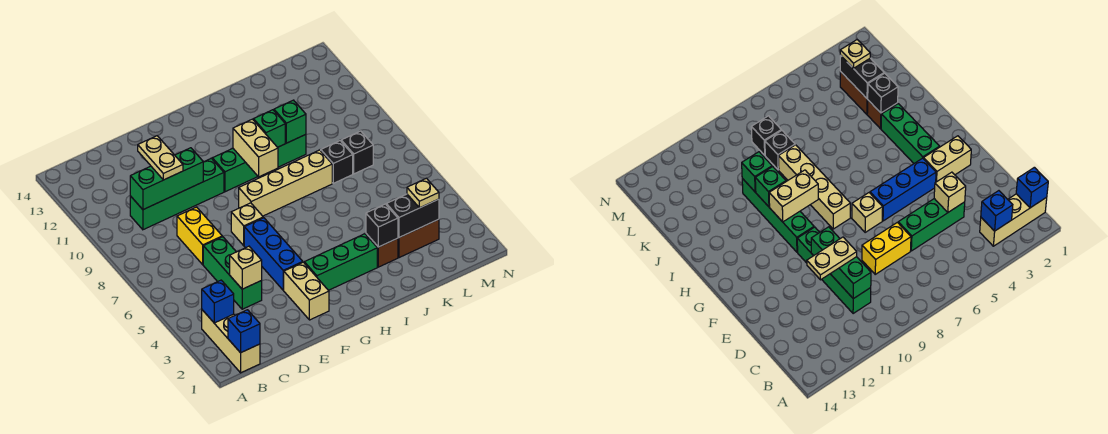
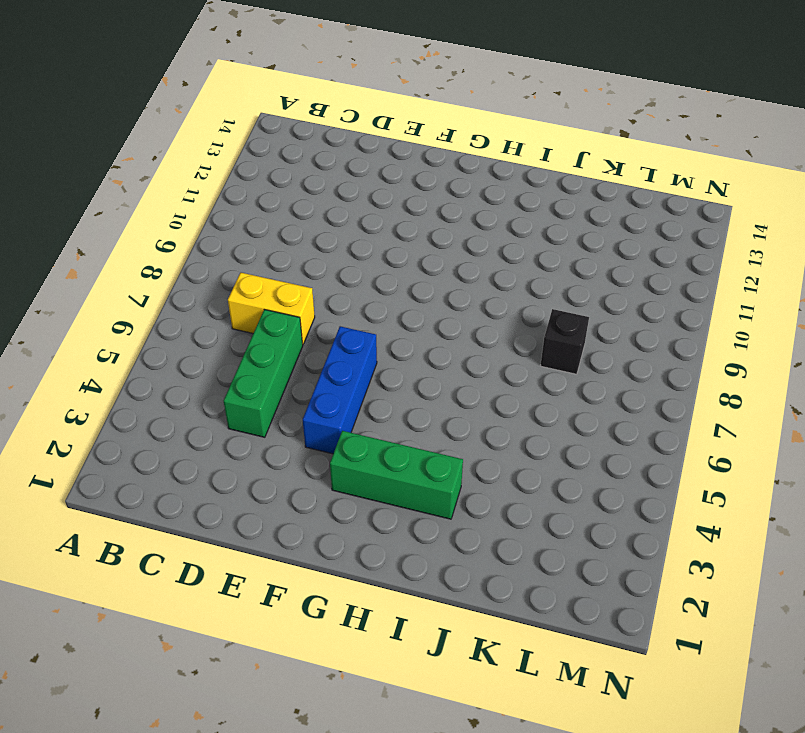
yellow 1x2 brick [228,272,315,344] -> yellow 1x2 brick turned to [177,207,222,265]
none -> tan 1x3 brick [202,310,260,373]
none -> green 1x4 brick [130,158,224,230]
none -> tan 1x2 brick [284,262,329,320]

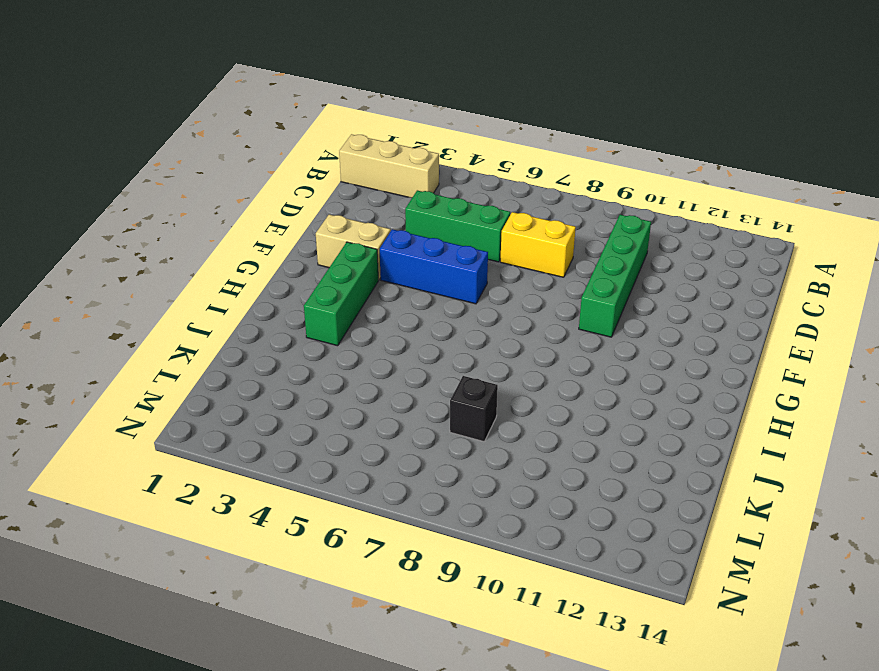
none -> tan 1x1 brick [231,203,263,246]
none -> tan 1x4 brick [239,150,332,216]
none -> green 1x4 brick [212,134,306,192]

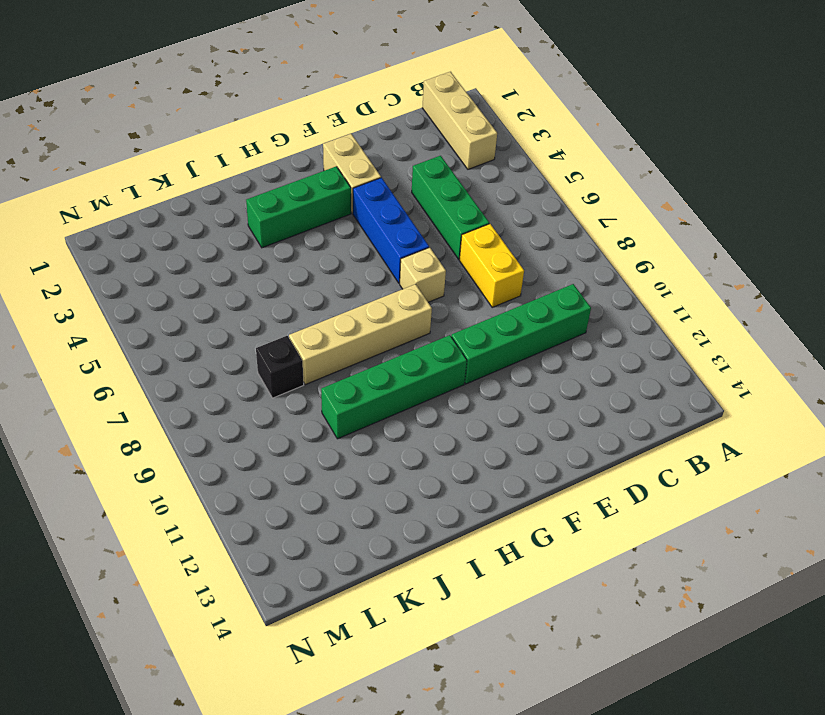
none -> brown 1x1 brick [366,234,398,267]
none -> brown 1x2 brick [398,219,439,258]
none -> black 1x1 brick [341,131,373,174]

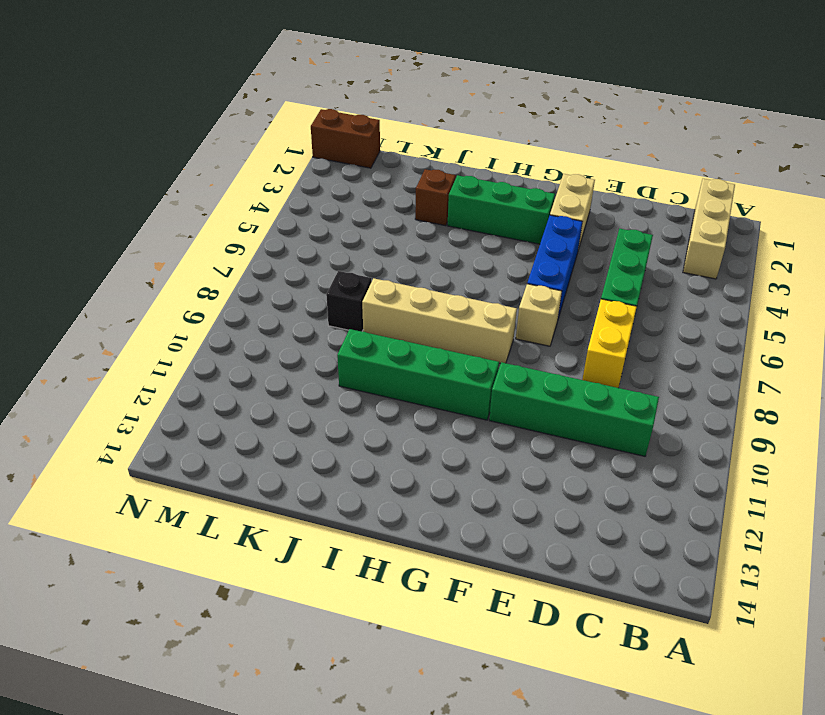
brown 1x2 brick [311,109,380,168] -> brown 1x2 brick moved to [398,219,439,258]
none -> black 1x1 brick [341,131,373,174]
none -> blue 1x1 brick [228,310,260,353]
none -> blue 1x1 brick [202,280,234,323]

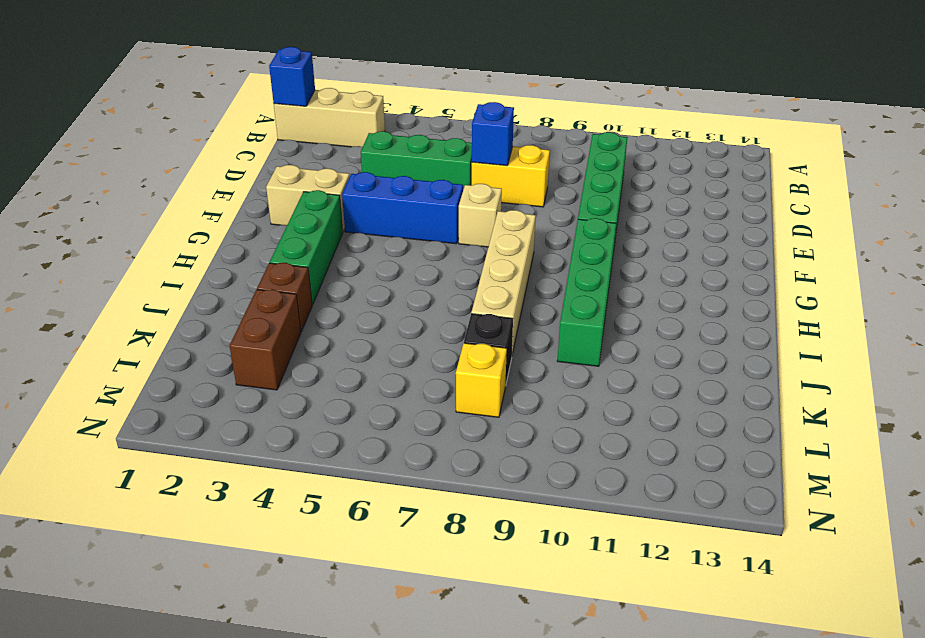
blue 1x1 brick [472,102,514,166] -> blue 1x1 brick moved to [202,280,234,323]
yellow 1x1 brick [456,343,507,417] -> black 1x1 brick [341,131,373,174]
none -> green 1x3 brick [130,148,203,210]
none -> tan 1x1 brick [230,246,262,289]
none -> tan 1x2 brick [233,119,278,177]

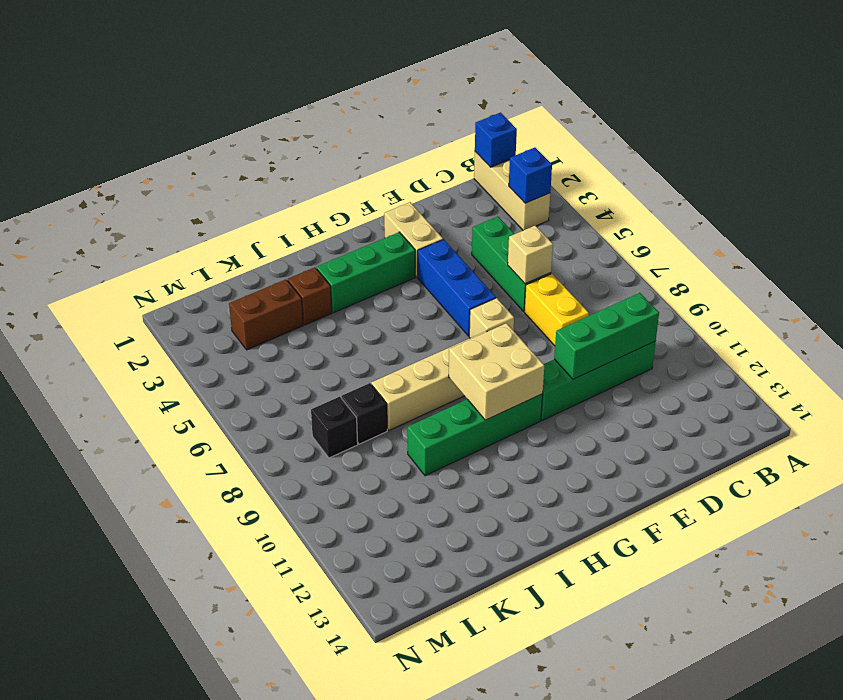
tan 1x1 brick [508,226,553,284] -> tan 1x1 brick moved to [230,246,262,289]
tan 2x2 brick [449,323,544,420] -> tan 1x2 brick [233,119,278,177]
none -> green 1x1 brick [253,110,285,147]
none -> black 1x1 brick [366,204,398,247]
none -> green 1x1 brick [274,100,306,143]

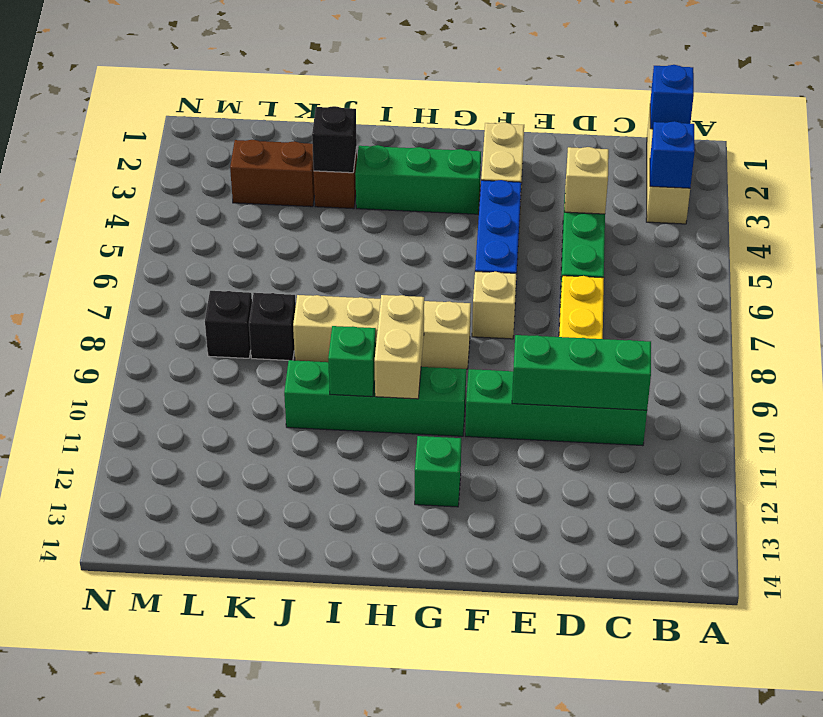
green 1x1 brick [415,436,461,507] -> green 1x1 brick moved to [274,100,306,143]
none -> black 1x2 brick [386,194,439,237]
none -> tan 1x2 plate [138,136,183,180]
none -> tan 1x1 plate [407,178,439,208]

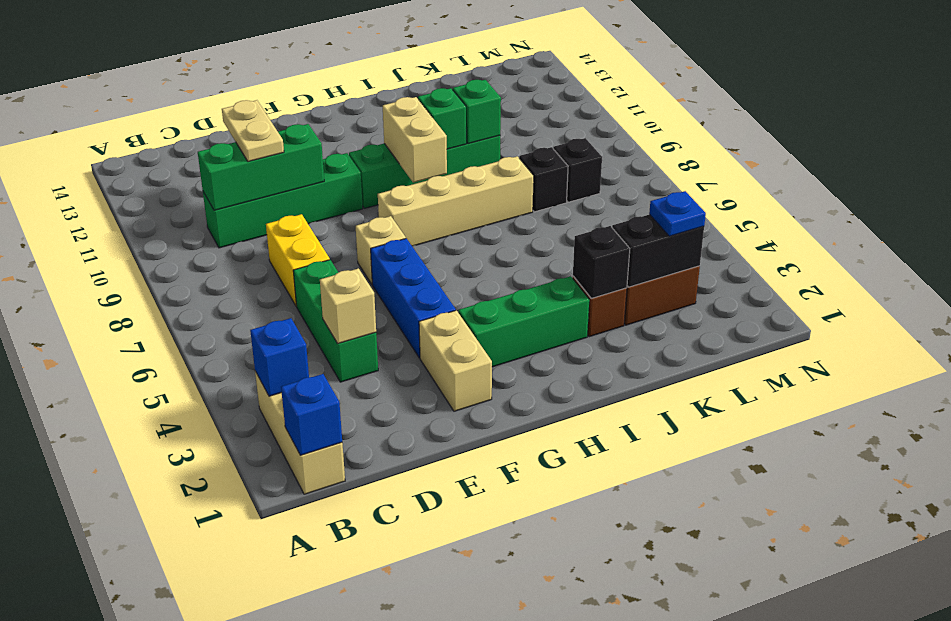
blue 1x1 plate [649,191,706,236] -> tan 1x1 plate [407,178,439,208]

